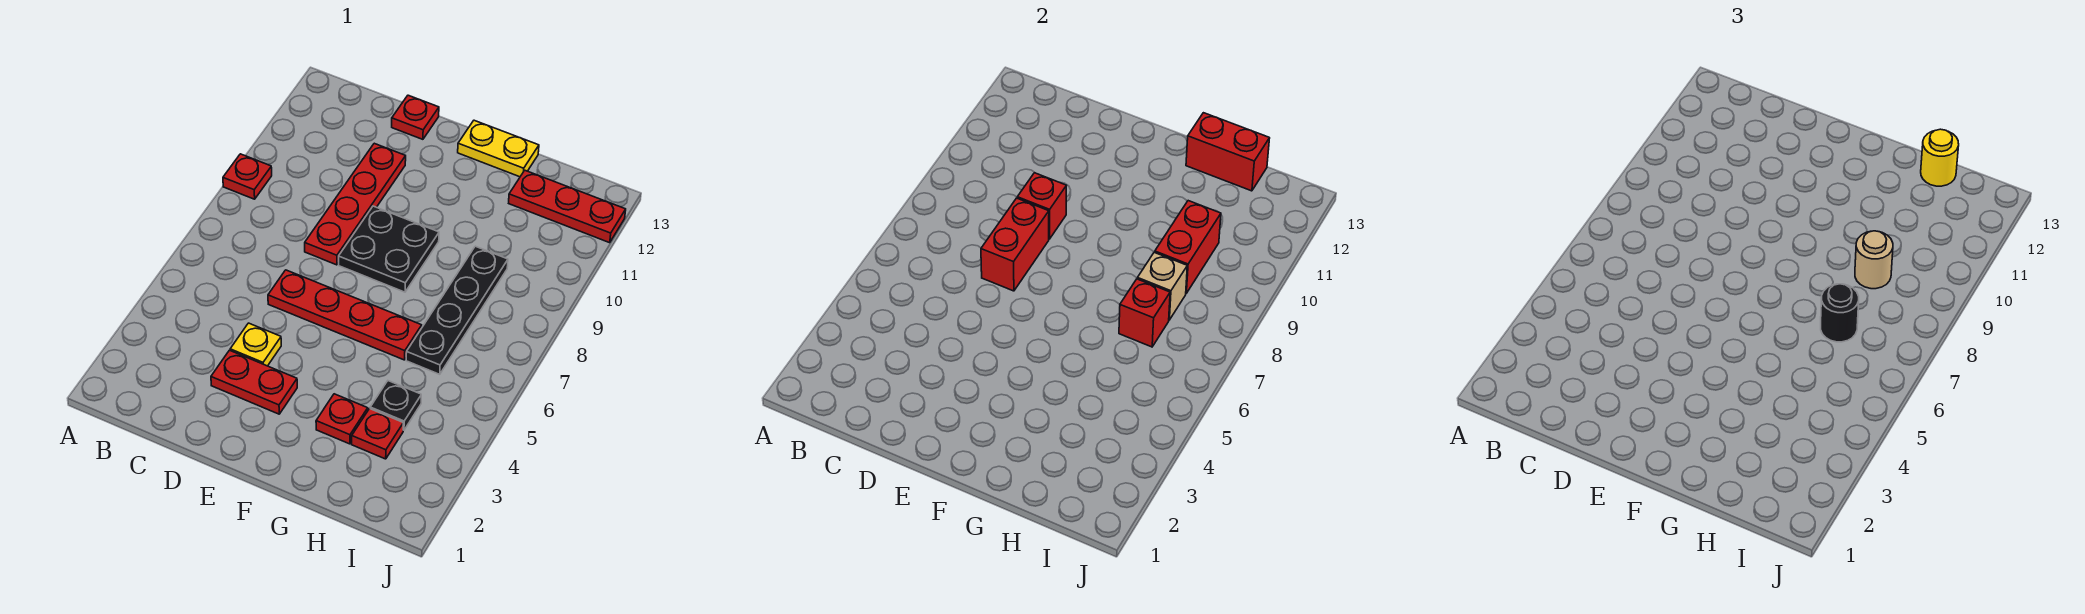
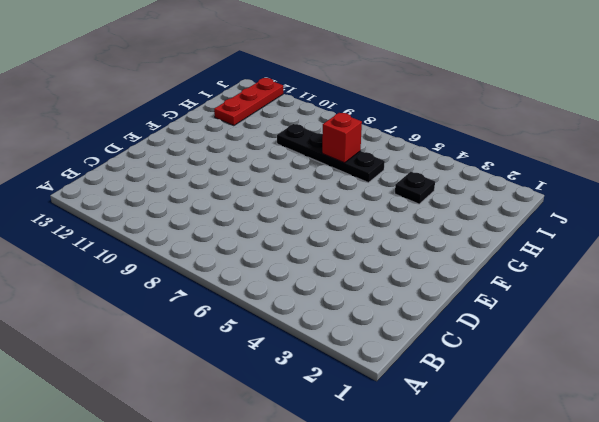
none -> red 1x1 plate [223,154,272,199]
none -> red 1x2 plate [211,350,297,414]
none -> yellow 1x1 plate [230,323,281,366]

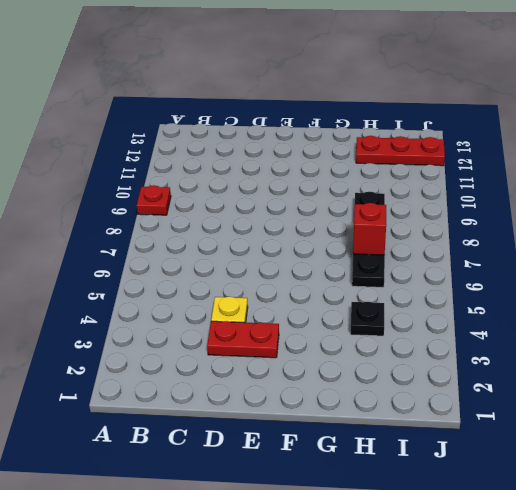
none -> red 1x4 plate [268,270,422,360]
none -> red 1x4 plate [305,143,406,265]
none -> red 1x1 plate [392,95,439,139]

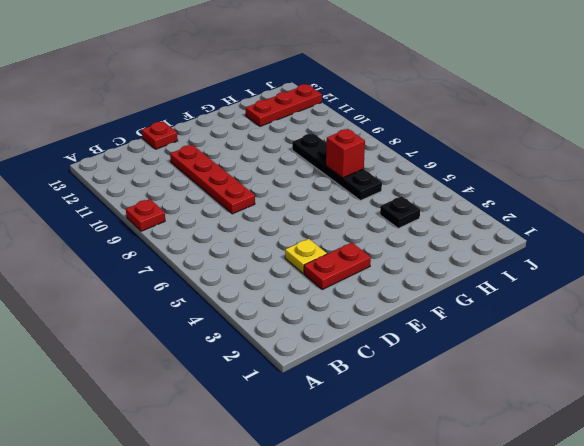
none -> red 1x4 plate [268,270,422,360]
none -> black 2x2 plate [339,206,439,292]
none -> yellow 1x2 plate [458,120,539,177]

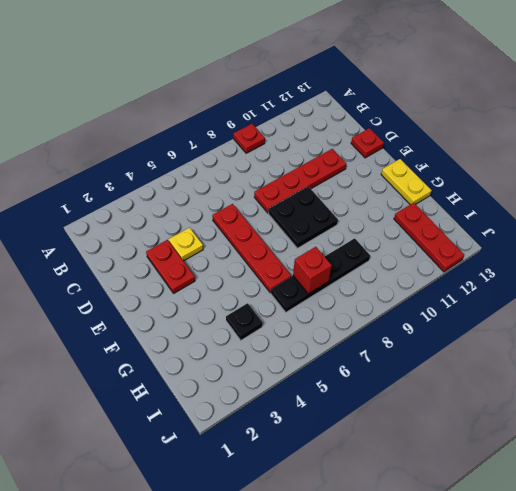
none -> red 1x1 plate [316,394,368,444]
none -> red 1x1 plate [352,409,403,459]
none -> red 1x2 brick [981,198,1049,291]

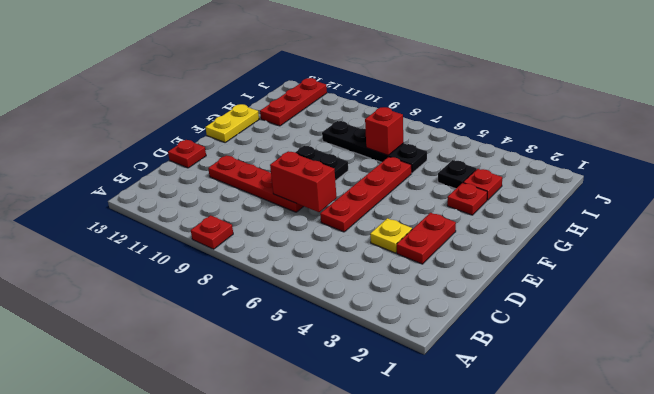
none -> red 1x1 brick [1017,173,1066,239]
none -> red 1x2 brick [1186,113,1270,191]
none -> tan 1x1 brick [1137,252,1187,320]

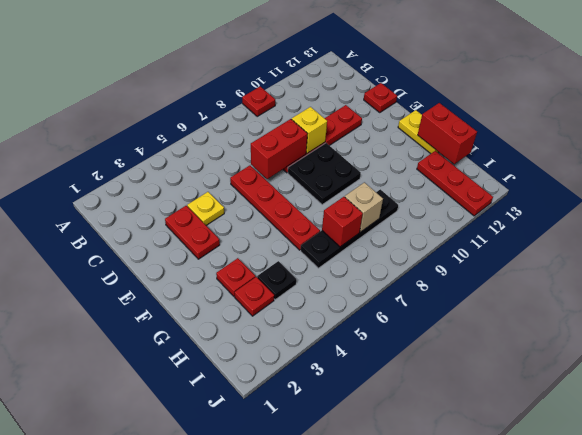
yellow 1x1 brick [292,107,327,153] -> red 1x1 brick [1017,173,1066,239]
none -> red 1x2 brick [1155,201,1221,293]
none -> black 1x1 round brick [1821,284,1859,342]
none -> tan 1x1 round brick [1855,231,1893,289]

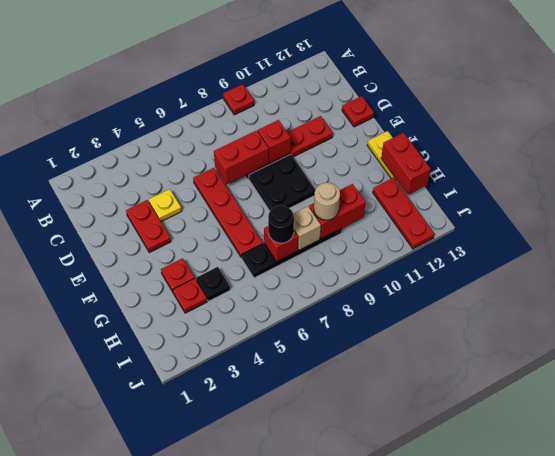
none -> yellow 1x1 round brick [1921,129,1959,186]

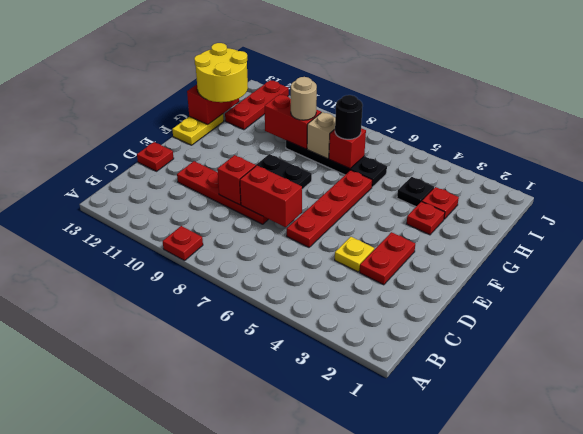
yellow 2x2 round brick [194,43,248,102] -> yellow 1x1 round brick [1921,129,1959,186]

